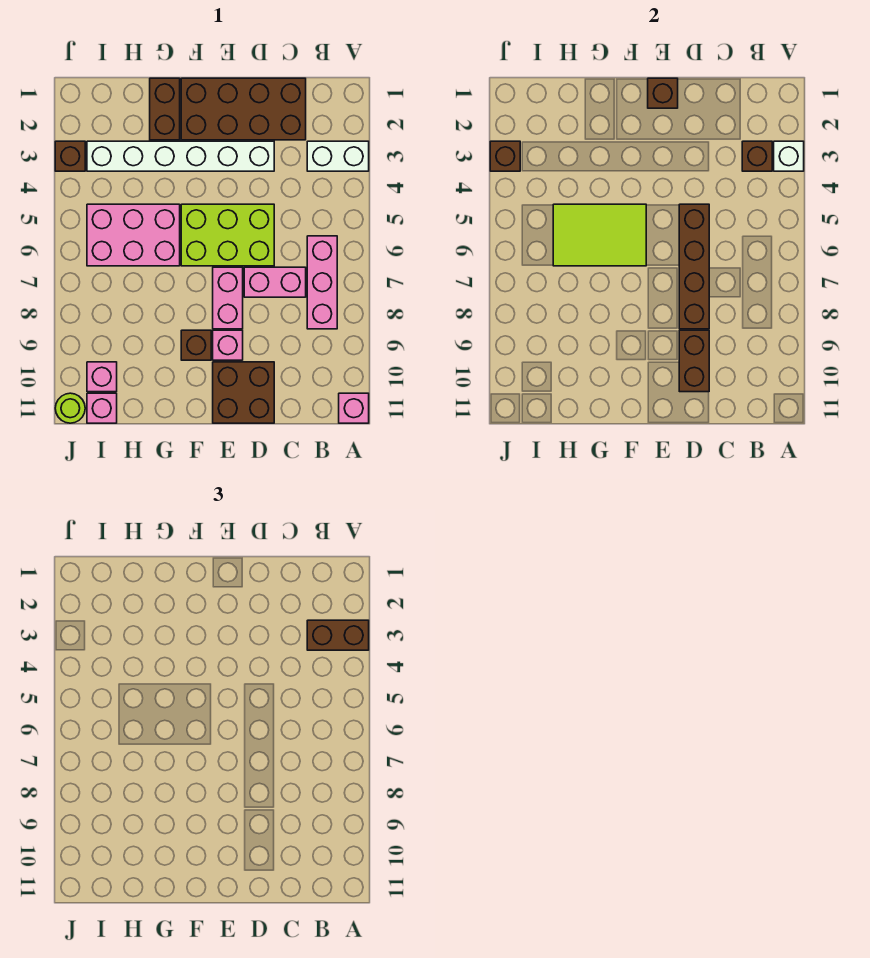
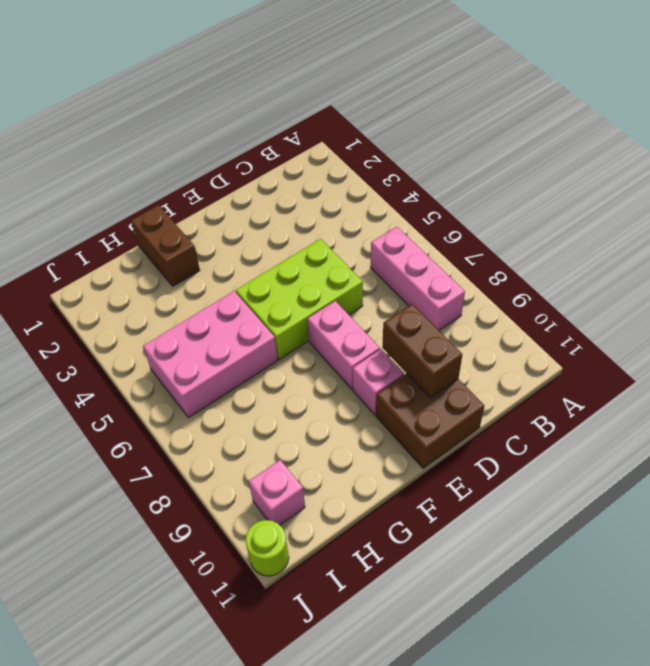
none -> white 1x2 brick [307,141,369,171]
none -> pink 1x1 brick [339,393,369,423]
none -> brown 2x4 brick [181,78,306,140]

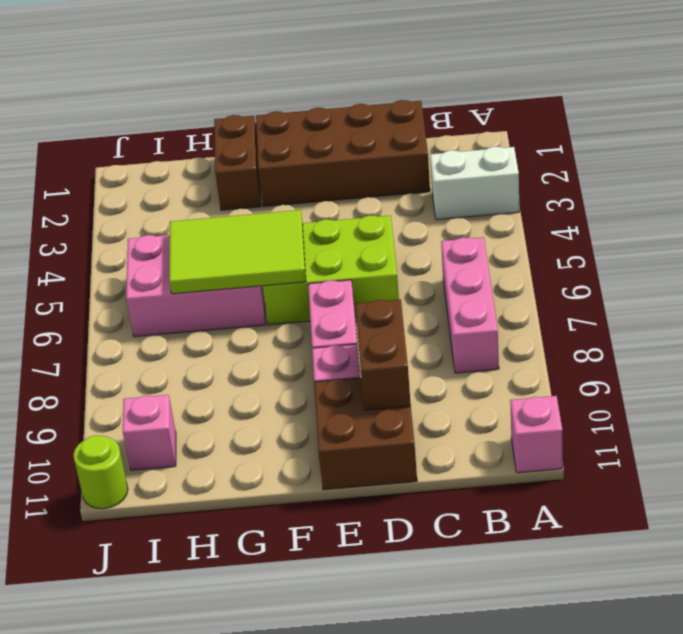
none -> pink 1x2 brick [244,267,306,297]
none -> white 1x6 brick [87,141,274,171]
none -> brown 1x1 brick [181,330,211,360]

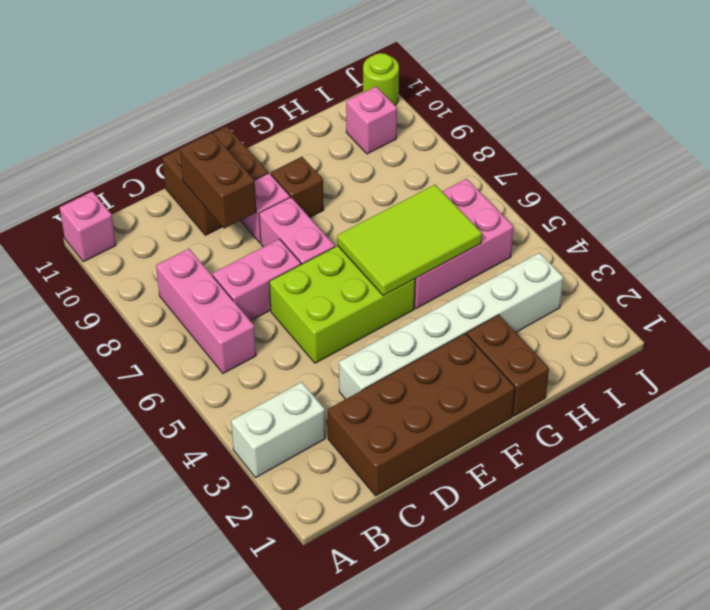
none -> pink 1x1 brick [87,393,117,423]
none -> brown 1x1 brick [55,141,85,171]
none -> white 1x1 brick [774,141,804,171]

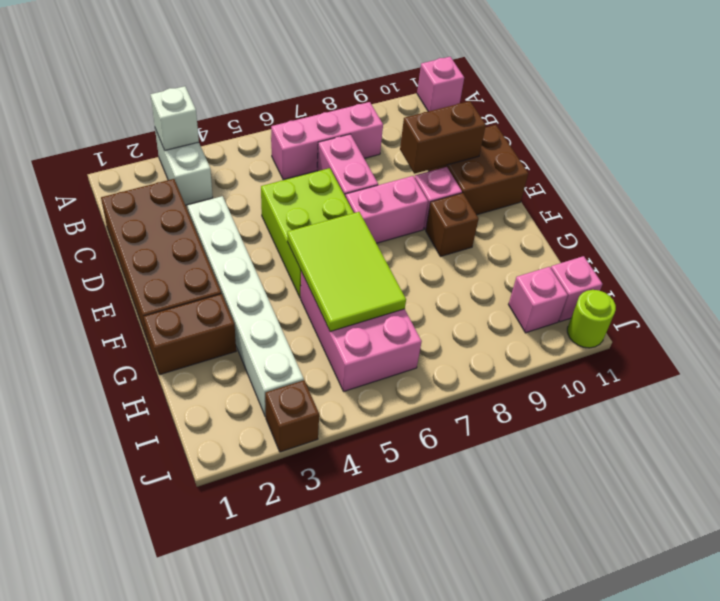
none -> brown 1x1 brick [742,141,772,171]
none -> brown 1x4 brick [679,204,709,329]
none -> brown 1x1 brick [648,78,678,108]

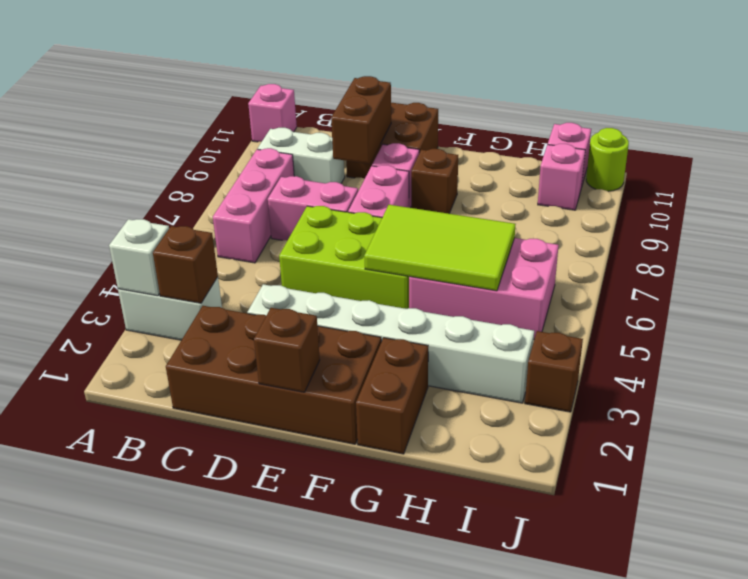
white 1x2 brick [257,128,345,183] -> none
none -> brown 1x4 brick [679,204,709,329]
none -> brown 1x1 brick [490,141,520,171]
none -> brown 1x2 brick [307,620,369,650]

